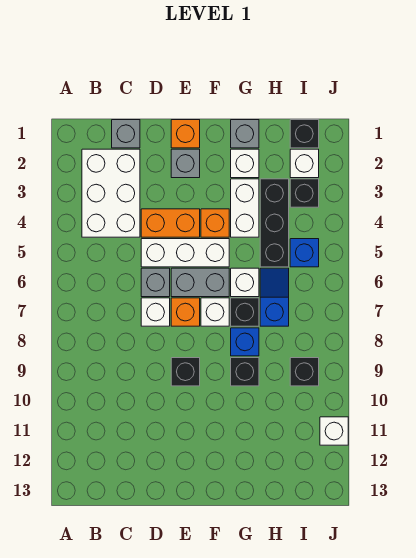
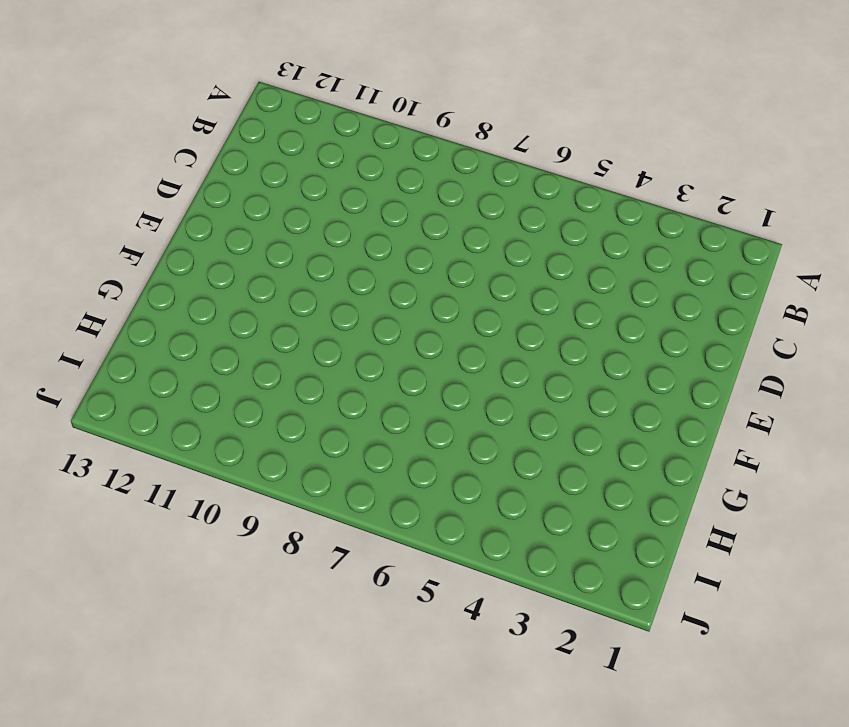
none -> white 2x3 brick [82,149,140,237]
none -> grey 1x1 brick [112,120,140,148]
none -> orange 1x2 brick [141,209,200,237]

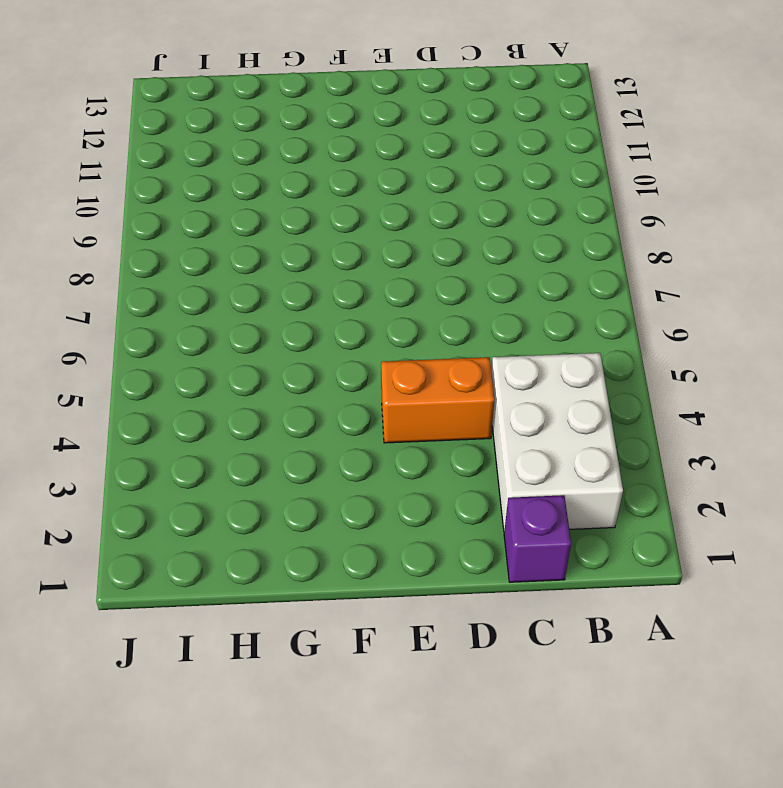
purple 1x1 brick [504,495,571,582] -> grey 1x1 brick [112,120,140,148]
none -> white 1x3 brick [141,239,229,267]
none -> grey 1x1 brick [141,268,170,297]
none -> white 1x1 brick [141,298,170,326]

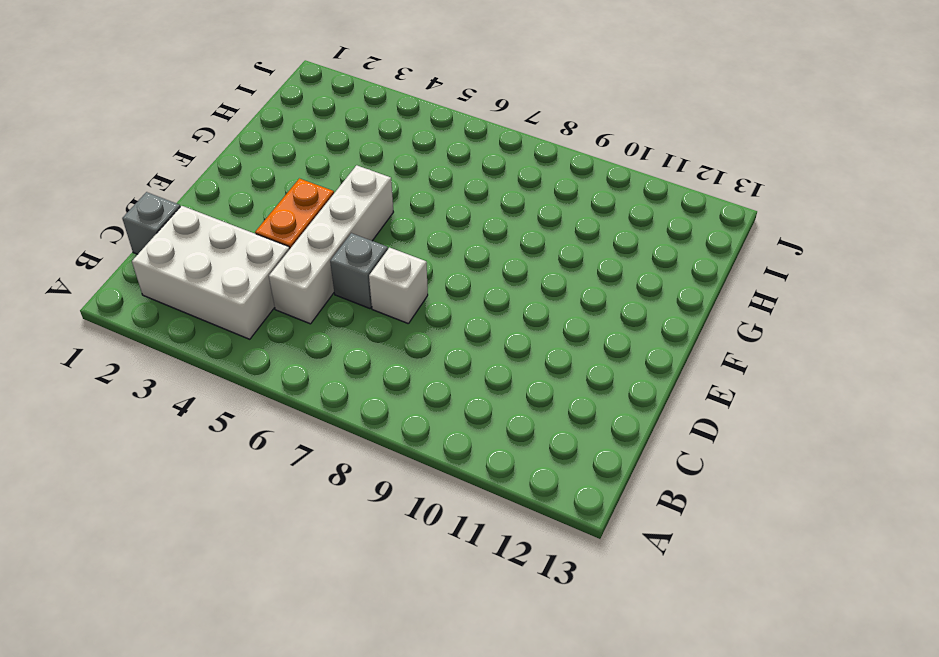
white 1x4 brick [269,165,393,324] -> white 1x3 brick [141,239,229,267]
none -> orange 1x1 brick [171,120,200,148]
none -> grey 1x1 brick [171,149,200,178]
none -> grey 1x2 brick [171,268,229,297]

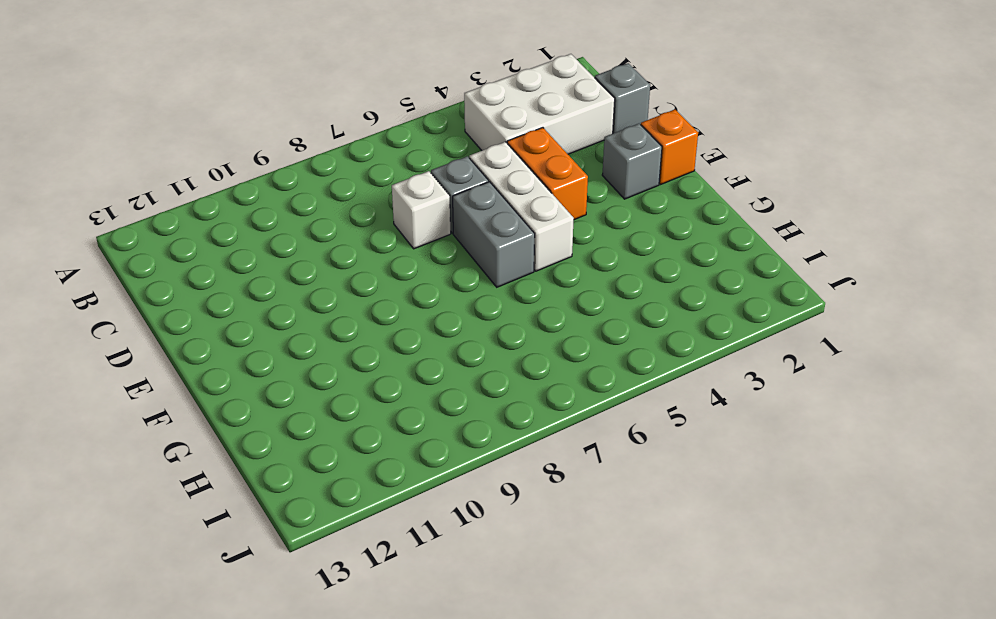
none -> orange 1x1 brick [171,298,200,326]
none -> black 1x1 brick [171,358,200,386]
none -> orange 1x1 brick [201,209,229,237]

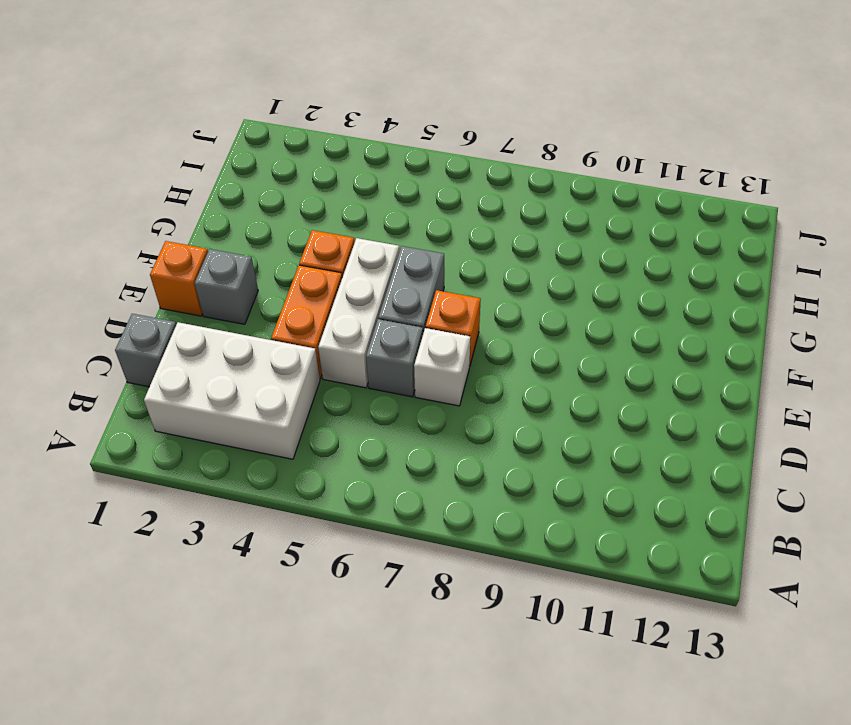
none -> black 1x1 brick [171,358,200,386]
none -> white 1x1 brick [201,298,229,326]
none -> grey 1x1 brick [231,120,259,148]

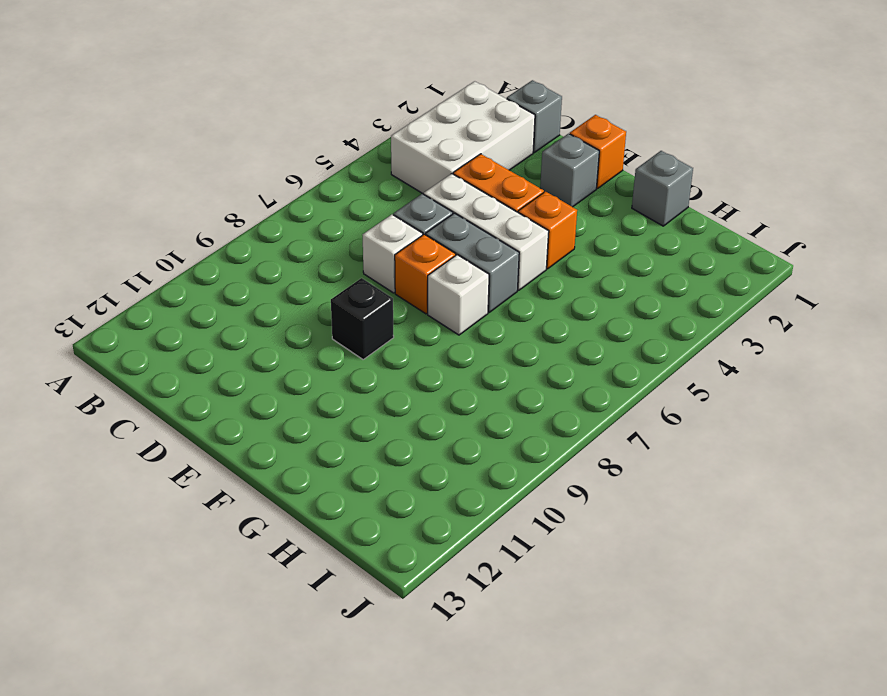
none -> white 1x1 brick [231,149,259,178]
none -> white 1x2 brick [231,179,259,237]
none -> white 1x1 brick [231,268,259,297]

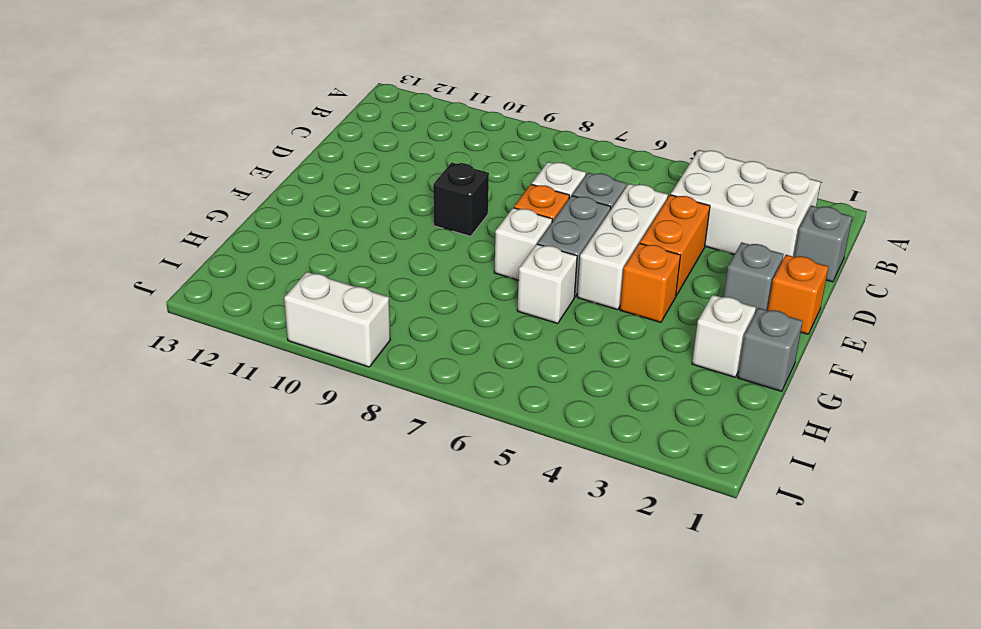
white 1x2 brick [284,272,390,367] -> white 1x2 brick moved to [231,179,259,237]
none -> black 1x1 brick [231,298,259,326]
none -> blue 1x1 brick [231,328,259,356]
none -> black 1x1 brick [231,358,259,386]

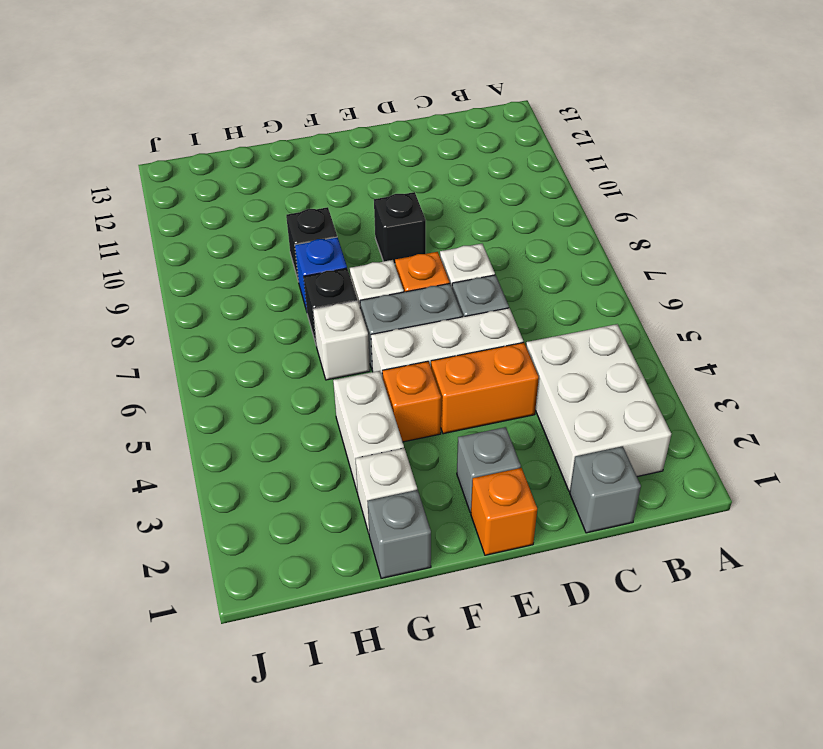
none -> black 1x3 brick [260,179,289,267]
none -> blue 1x2 slope [260,268,289,326]
none -> black 1x1 brick [290,120,319,148]

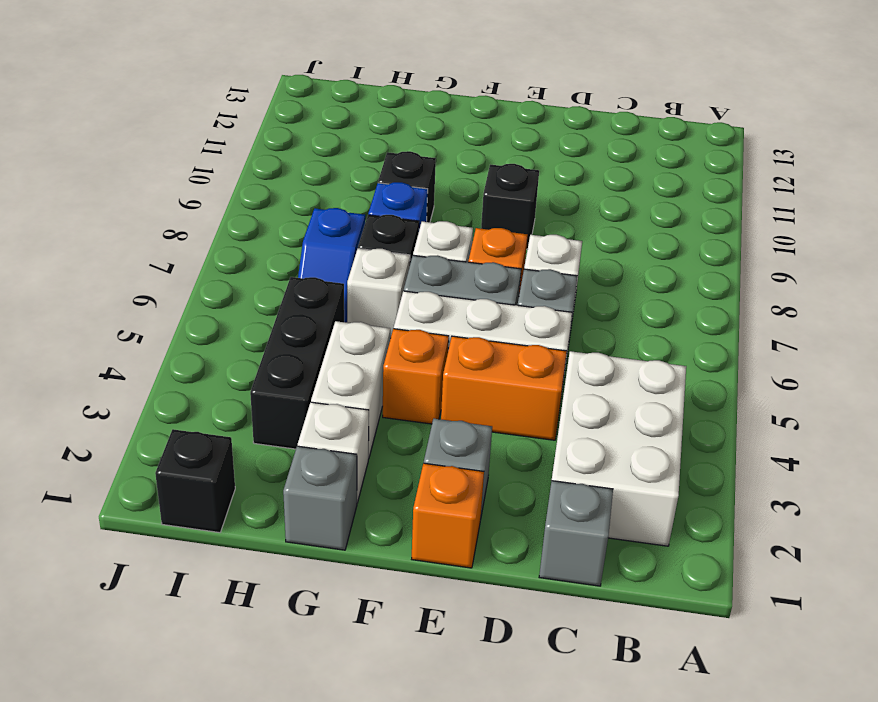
none -> white 1x1 brick [290,149,319,178]
none -> black 1x1 brick [290,179,319,207]
none -> blue 1x1 brick [290,239,319,267]

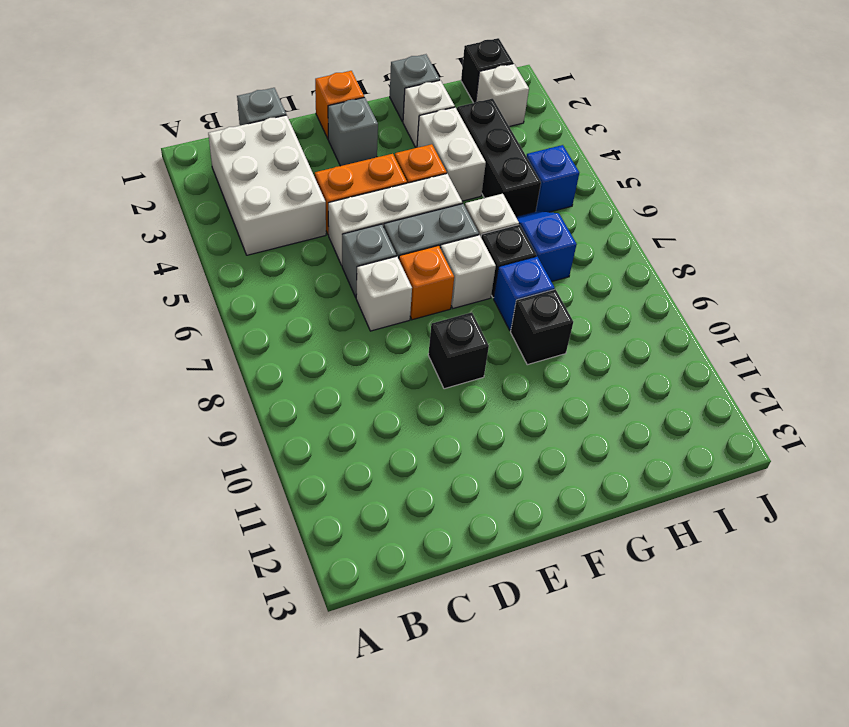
none -> black 1x1 brick [290,179,319,207]
none -> black 1x1 brick [290,358,319,386]
none -> white 1x1 brick [320,417,348,445]

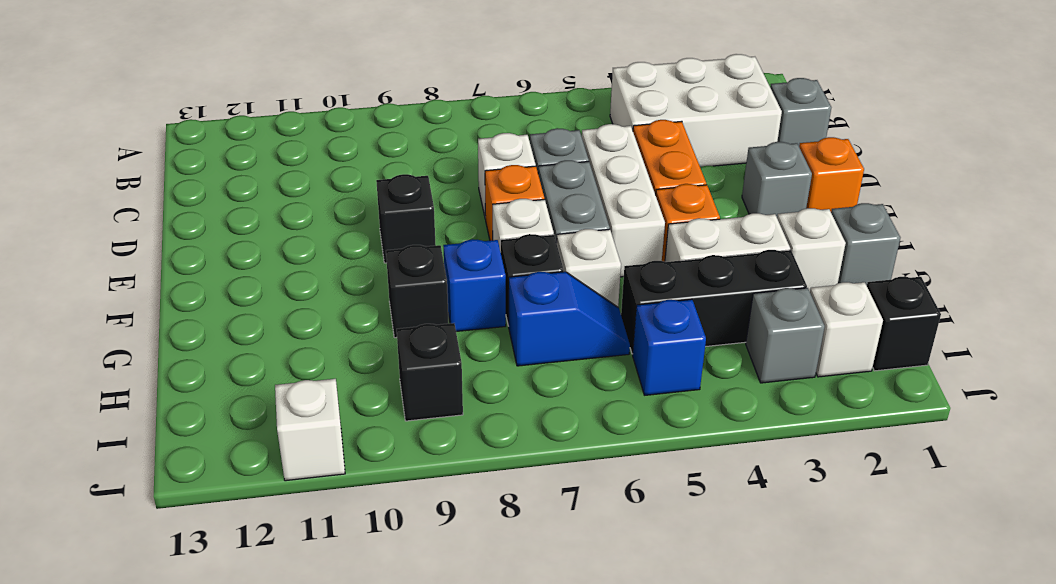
grey 1x1 brick [746,288,825,383] -> black 1x1 brick [290,179,319,207]

